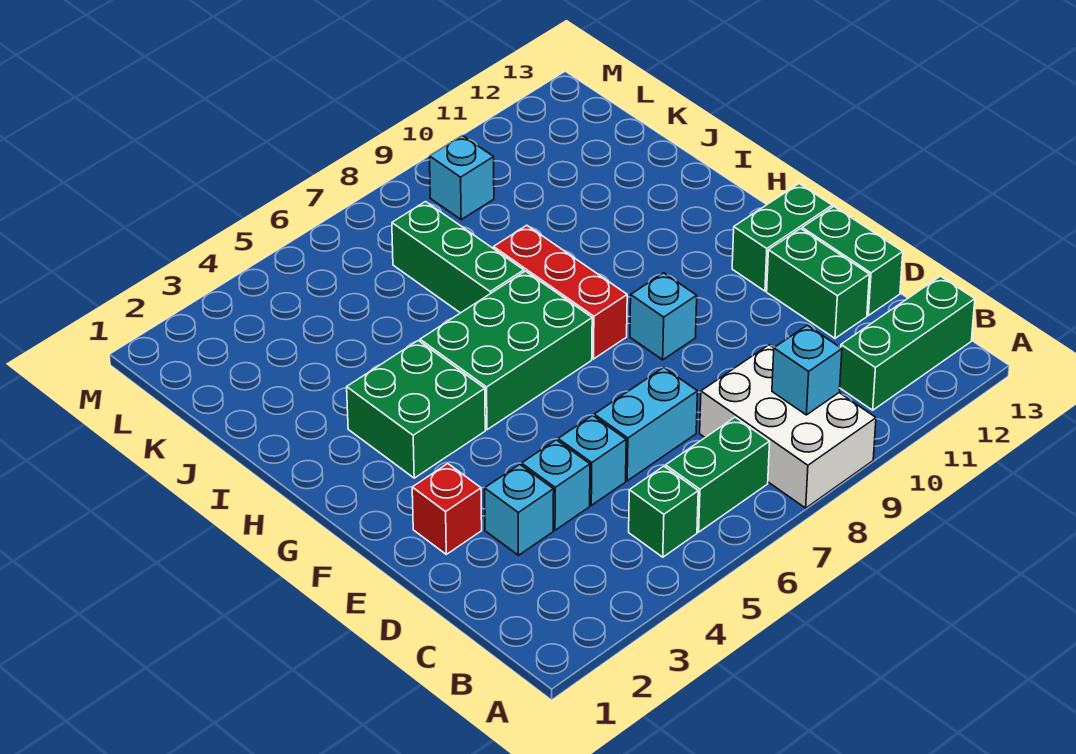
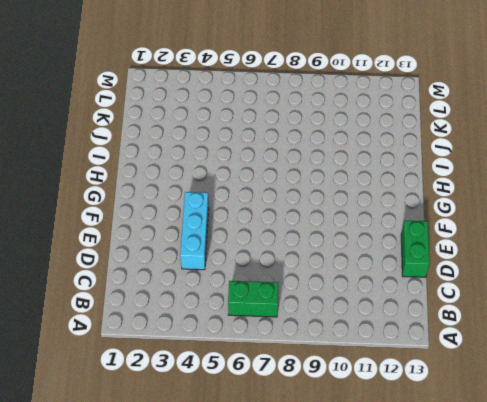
cyan 1x3 brick [180,192,209,270] -> cyan 1x1 brick [522,440,590,530]
none -> white 2x3 brick [700,345,876,508]
none -> green 1x1 brick [629,466,698,557]
none -> green 1x3 brick [840,276,975,410]

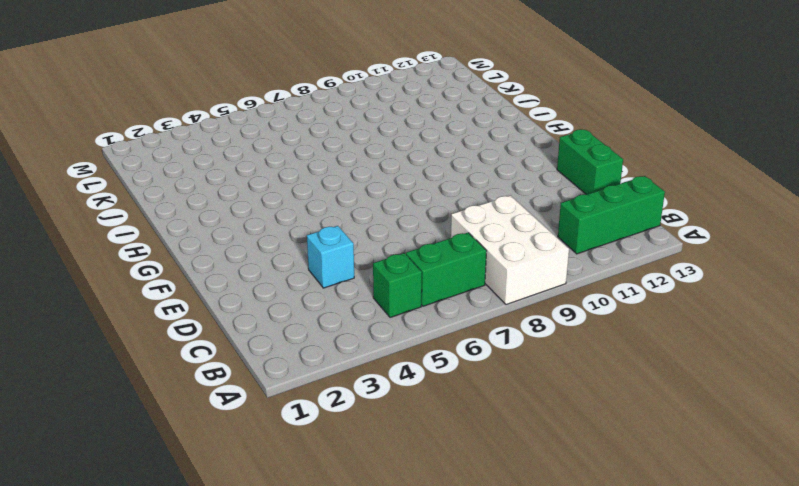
none -> cyan 1x1 brick [485,464,554,555]
none -> cyan 1x1 brick [558,416,626,505]
none -> cyan 1x2 brick [594,368,698,481]

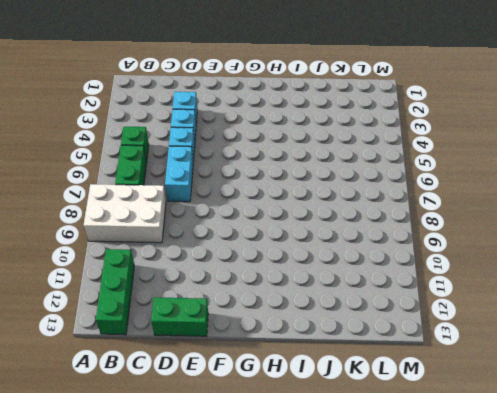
none -> green 1x2 brick [767,229,869,338]
none -> red 1x1 brick [412,464,482,554]
none -> cyan 1x1 brick [630,273,697,360]

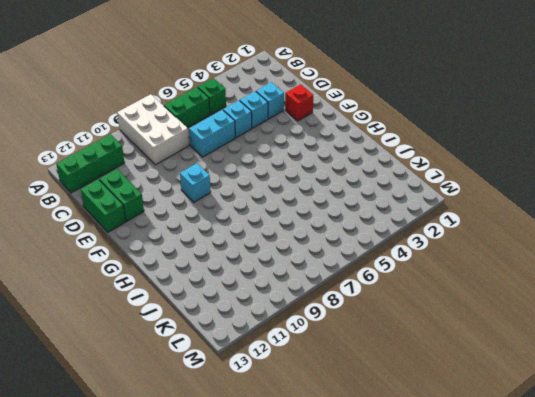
none -> green 1x2 brick [732,184,832,291]
none -> green 2x2 brick [347,341,485,478]
none -> green 2x3 brick [420,271,592,430]

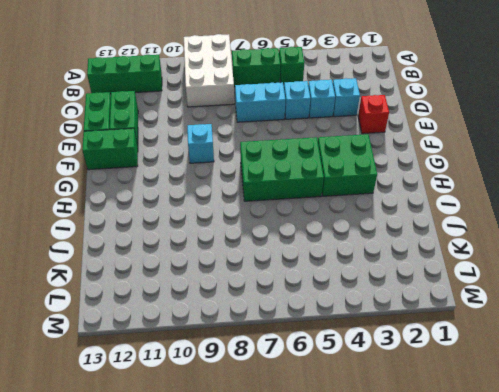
none -> red 1x3 brick [494,225,627,359]
none -> green 1x3 brick [392,202,524,313]
none -> cyan 1x1 brick [430,135,494,220]

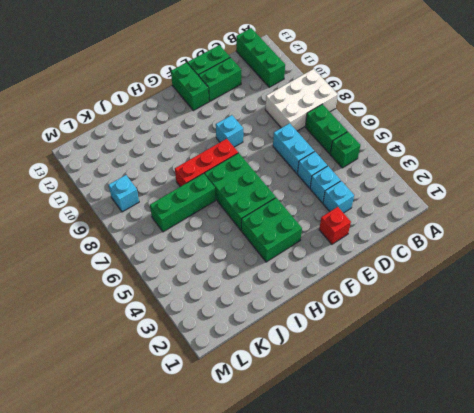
none -> cyan 1x1 brick [772,325,842,415]

